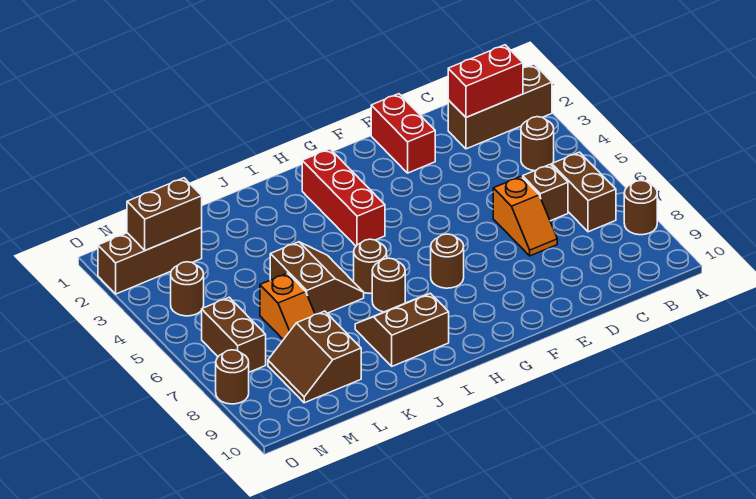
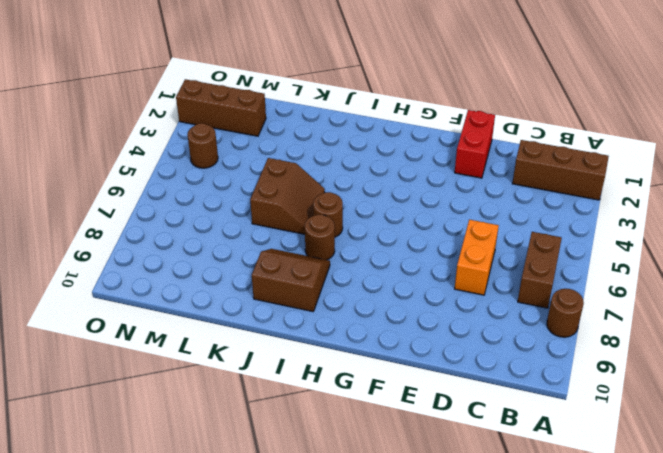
orange 1x2 brick [455,220,499,295] -> orange 1x2 slope [493,177,557,256]
none -> brown 1x1 round brick [521,117,554,171]
none -> brown 1x1 brick [523,164,568,221]
none -> brown 1x1 round brick [431,234,464,288]

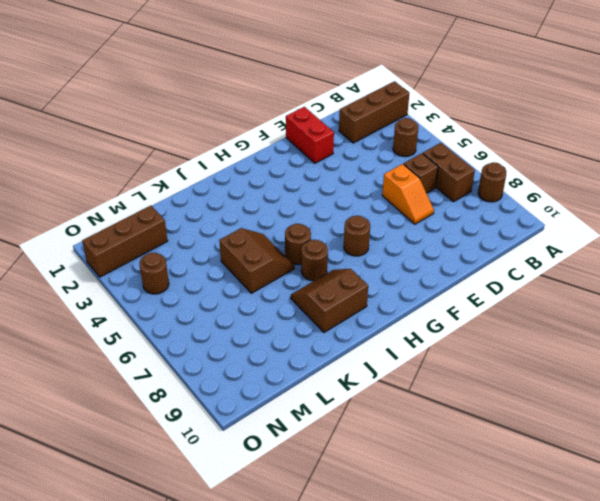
none -> red 1x3 brick [302,149,385,246]
none -> orange 1x2 slope [260,273,315,340]
none -> brown 2x2 slope [268,311,361,403]

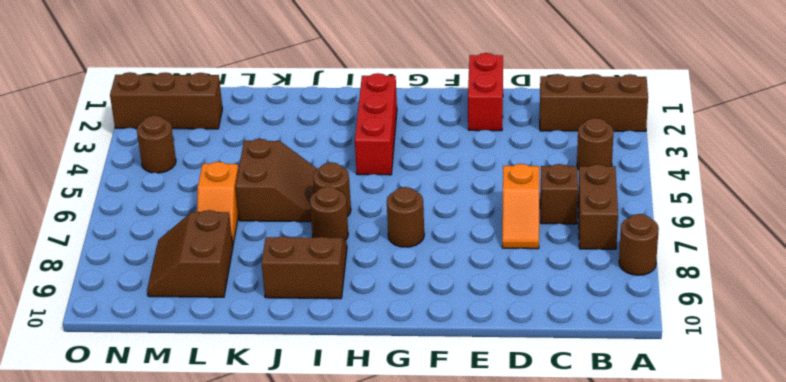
none -> brown 1x2 brick [202,297,266,372]
none -> brown 1x1 round brick [216,350,249,404]
none -> red 1x2 brick [448,45,523,117]

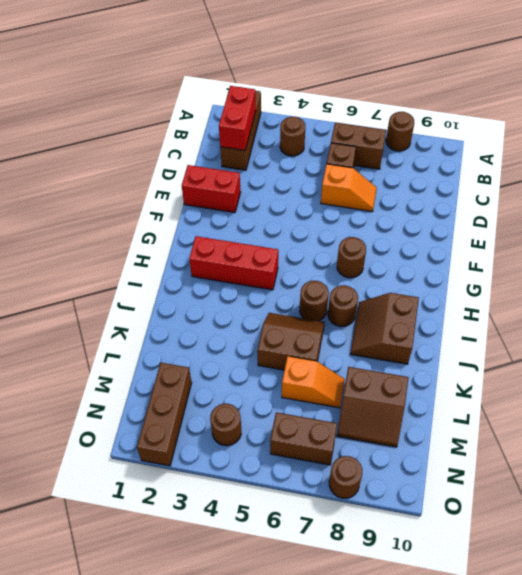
none -> brown 1x2 brick [127,178,202,250]

